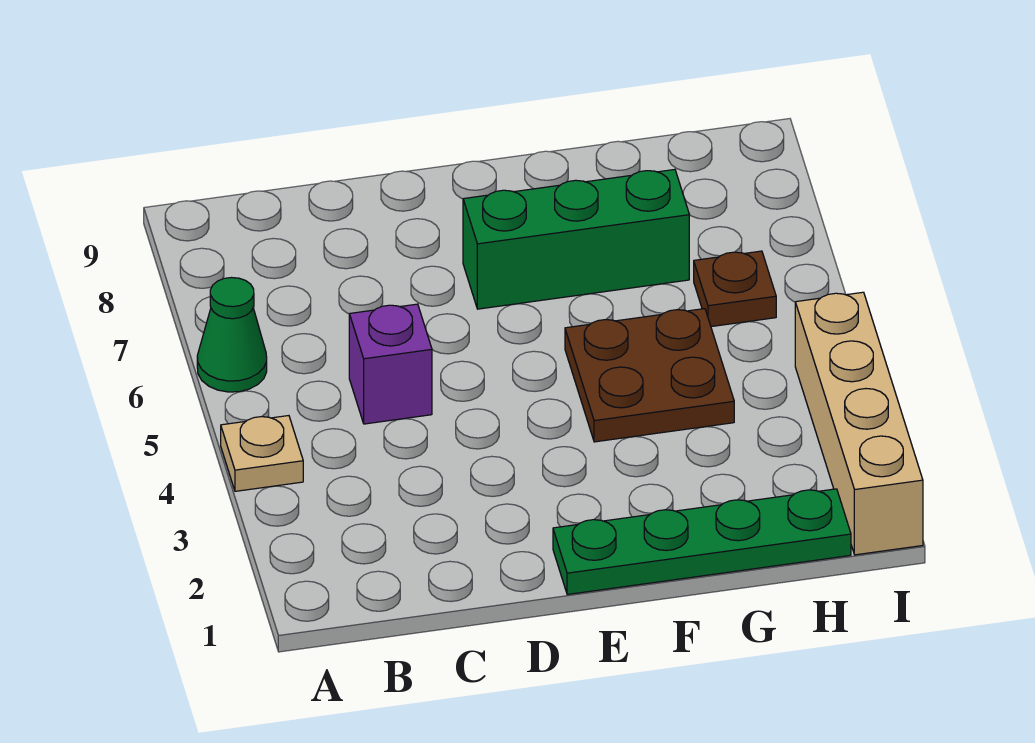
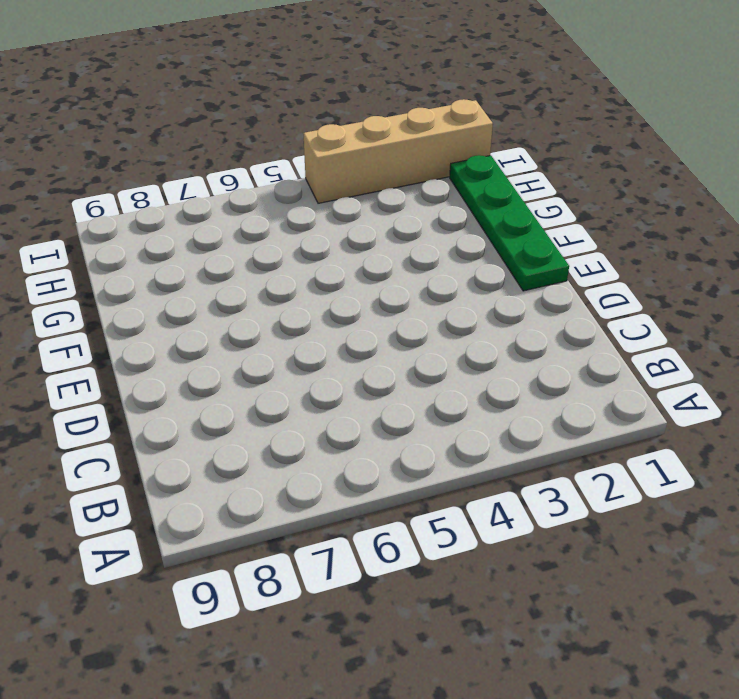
none -> tan 1x1 plate [221,416,303,491]
none -> green 1x1 cone [197,278,267,392]

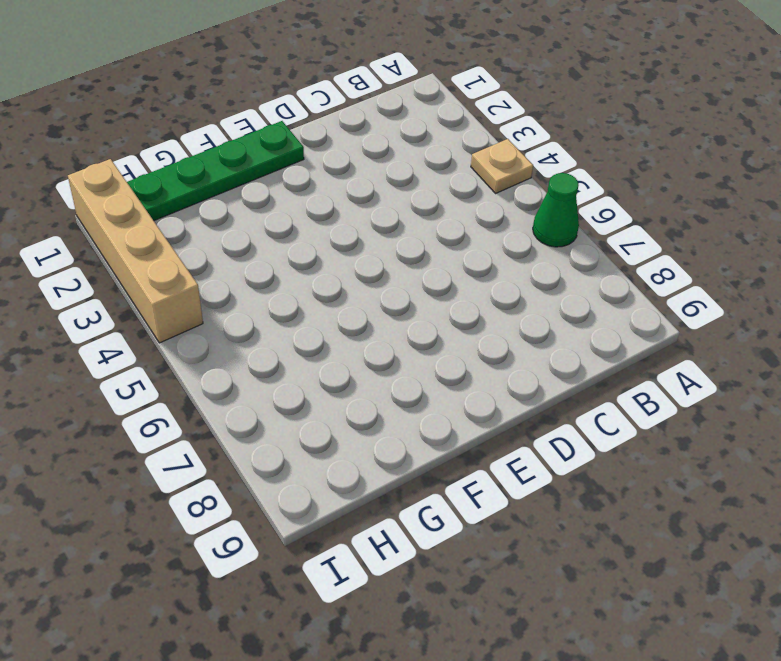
none -> purple 1x1 brick [349,304,432,424]
none -> green 1x3 brick [463,169,689,309]

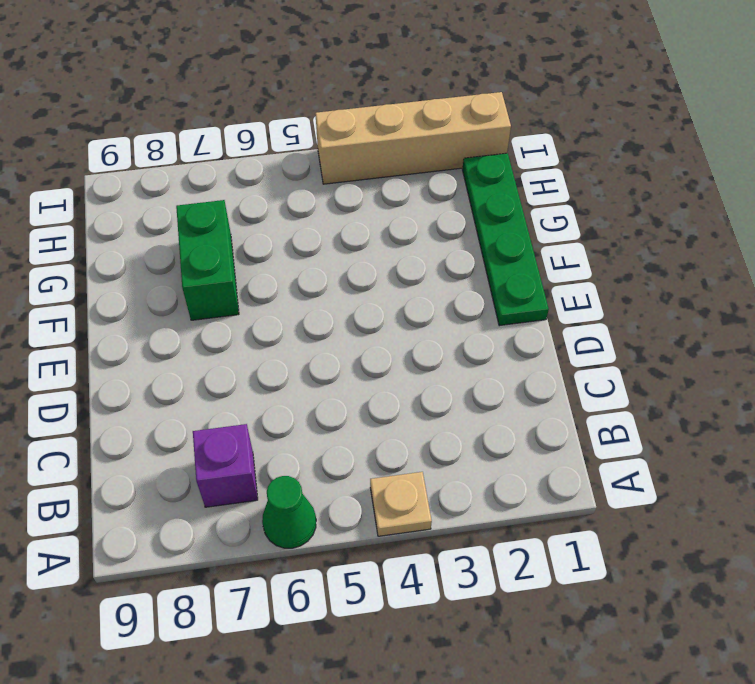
purple 1x1 brick [193,424,258,507] -> purple 1x1 brick moved to [349,304,432,424]
green 1x2 brick [176,200,239,320] -> green 1x3 brick [463,169,689,309]
none -> brown 2x2 plate [565,309,734,442]
none -> brown 1x1 plate [694,251,776,327]

